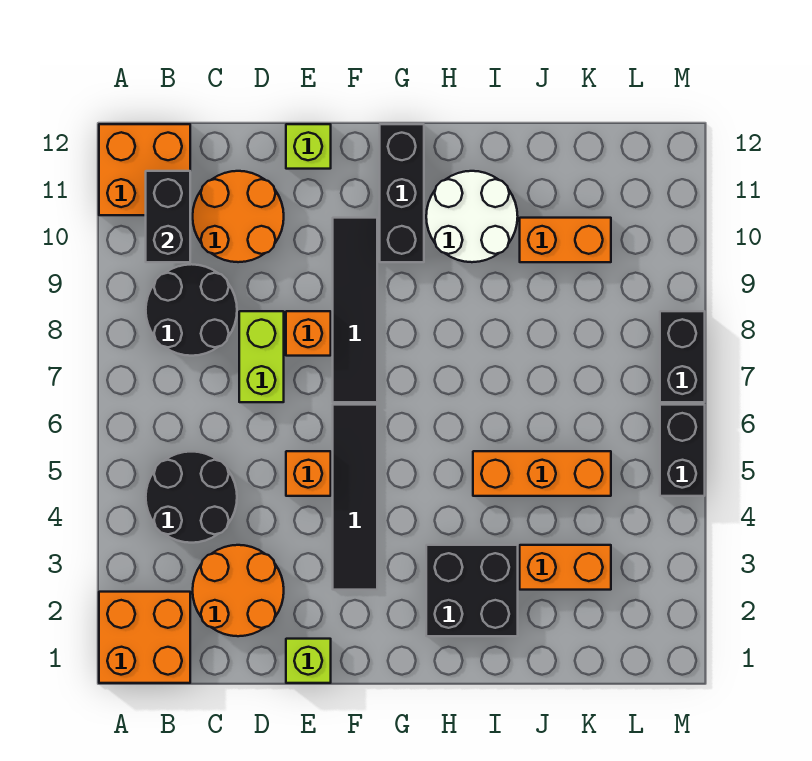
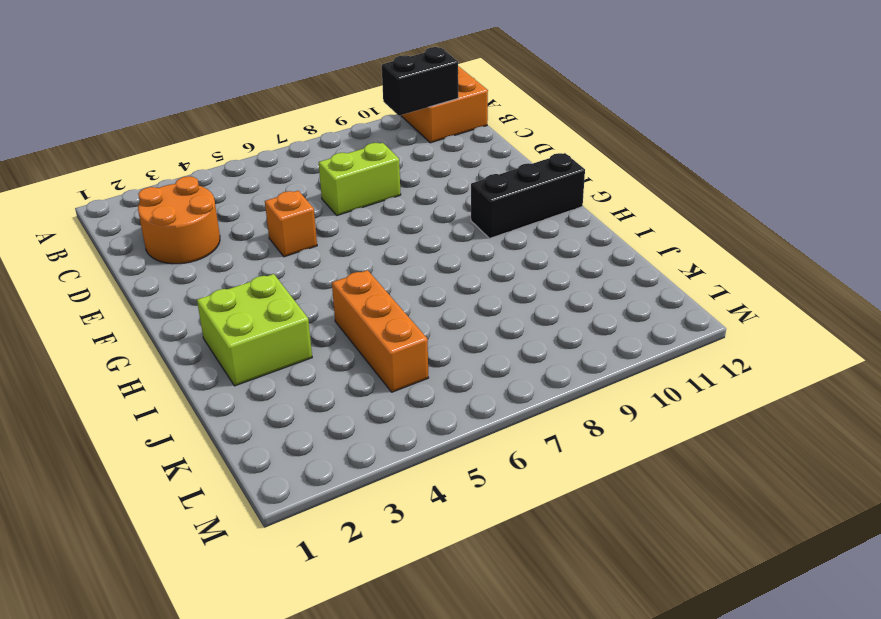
lime 2x2 brick [197,274,312,386] -> black 2x2 brick [426,545,518,636]
none -> orange 2x2 brick [99,592,190,683]
none -> black 2x2 round brick [146,452,237,543]
none -> black 2x2 round brick [146,264,237,356]

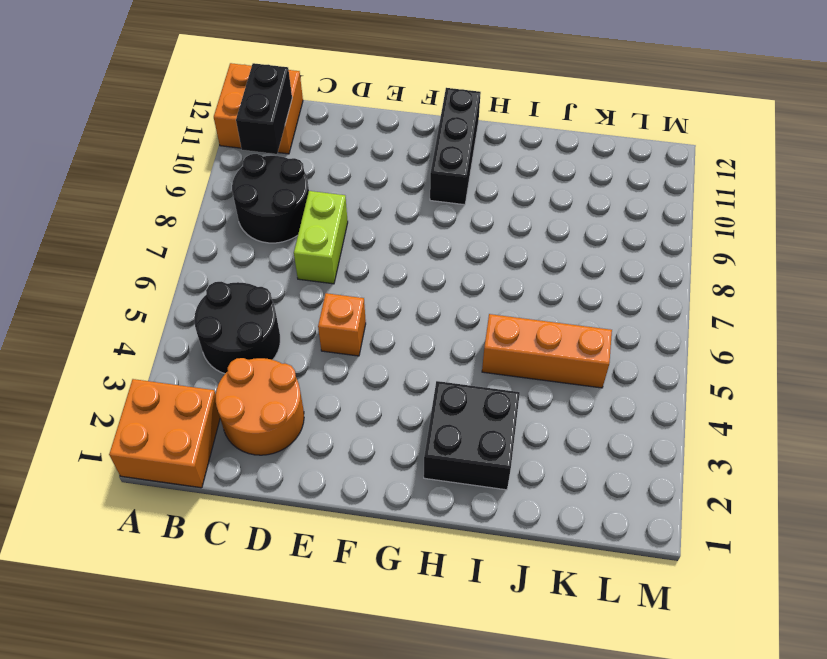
none -> orange 2x2 round brick [193,171,284,262]
none -> lime 1x1 brick [286,639,331,683]
none -> orange 1x1 brick [286,311,331,356]

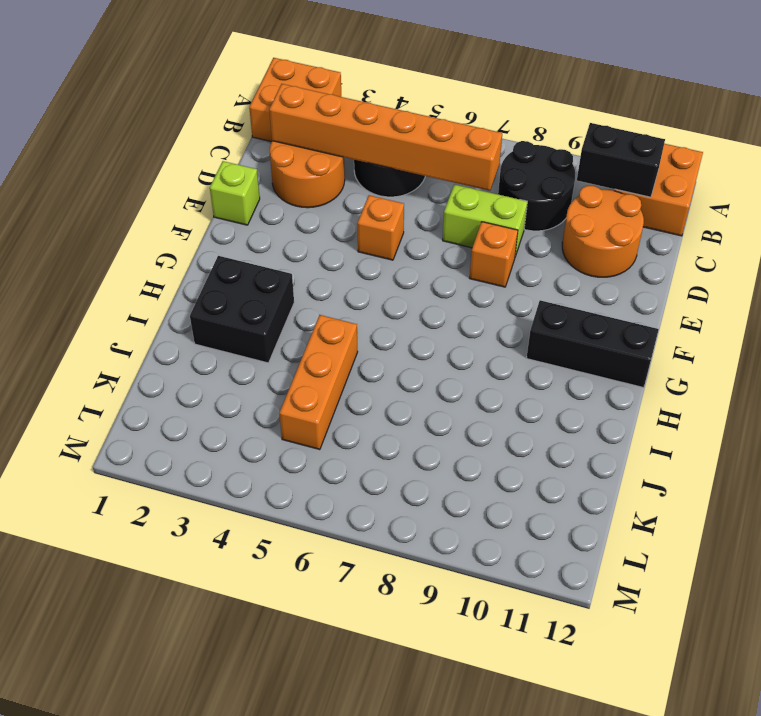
orange 1x6 brick [269,84,502,191] -> none
none -> lime 1x1 brick [286,124,331,169]
none -> black 1x4 tile [333,405,377,590]
none -> black 1x4 tile [333,218,377,402]

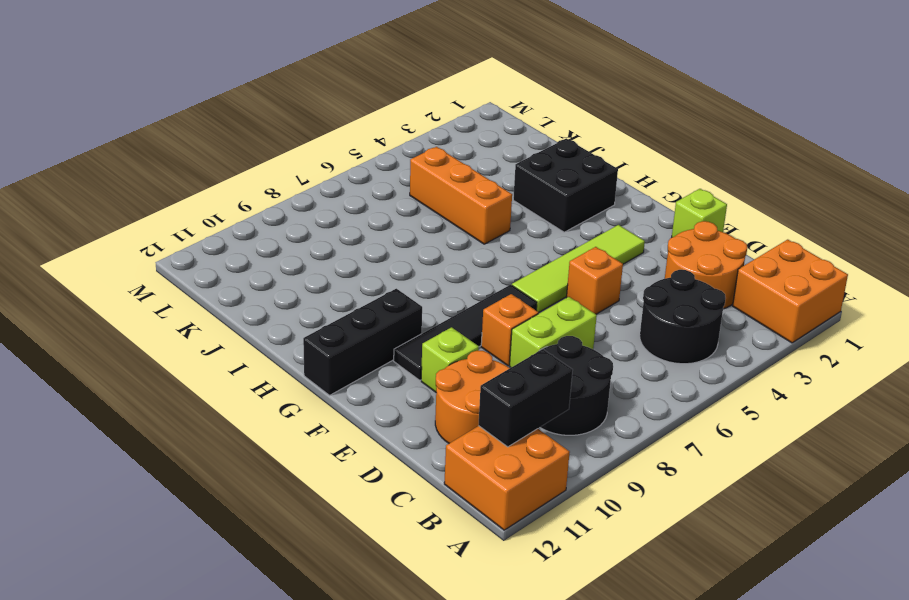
lime 1x1 brick [421,327,479,392] -> lime 1x1 brick moved to [286,124,331,169]
lime 1x4 tile [512,225,645,312] -> black 1x4 tile [333,405,377,590]
none -> white 2x2 round brick [426,171,518,262]
none -> orange 1x2 brick [520,545,611,590]
none -> orange 1x2 brick [520,218,611,262]

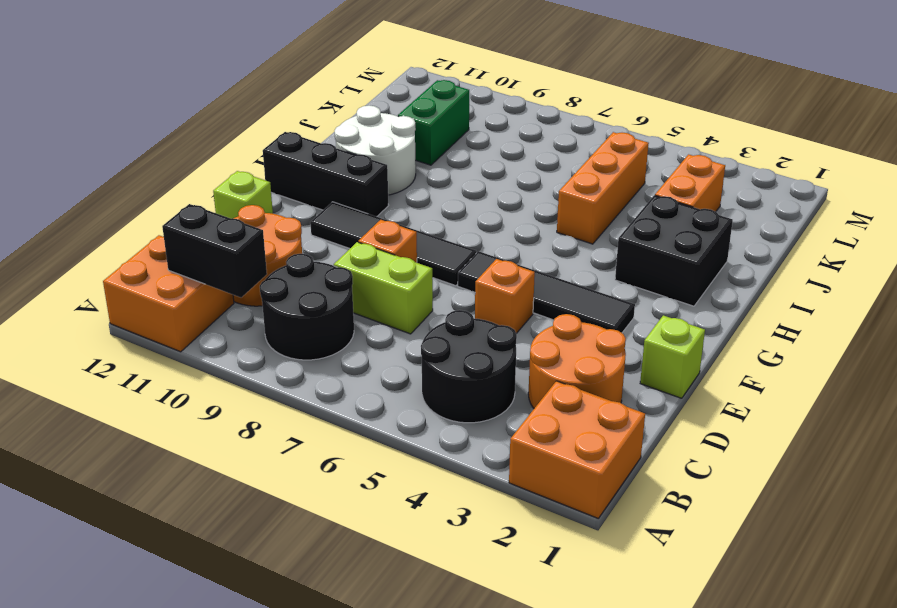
green 1x2 brick [398,80,469,165] -> orange 1x2 brick [520,218,611,262]
none -> black 1x2 brick [660,405,705,496]
none -> black 1x2 brick [660,311,705,402]

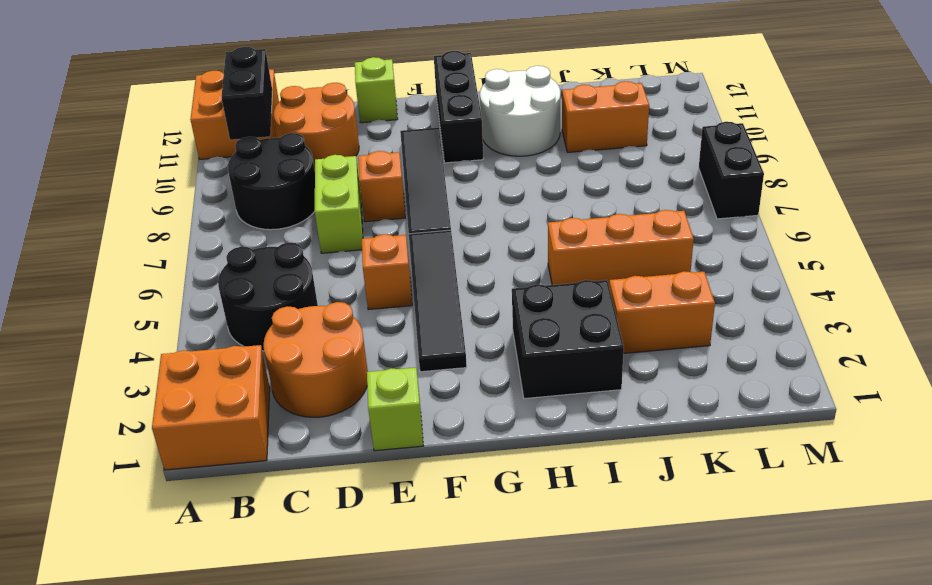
none -> black 1x2 brick [660,405,705,496]

